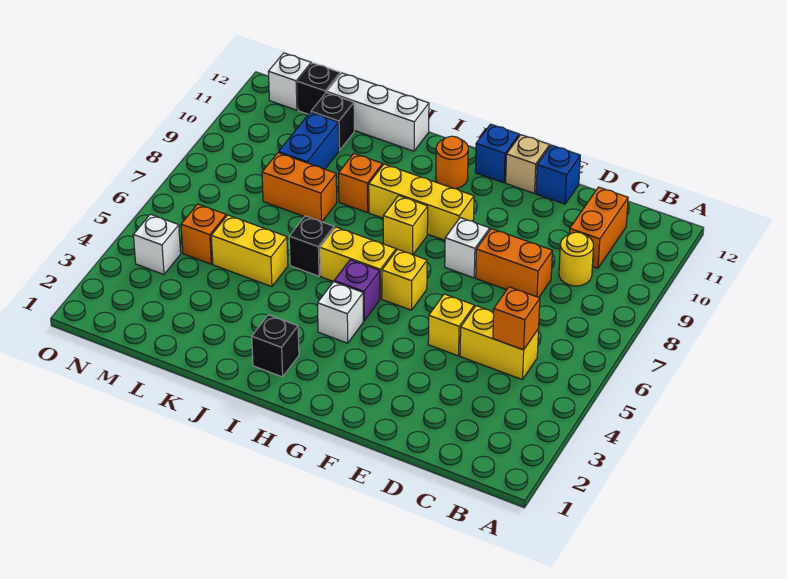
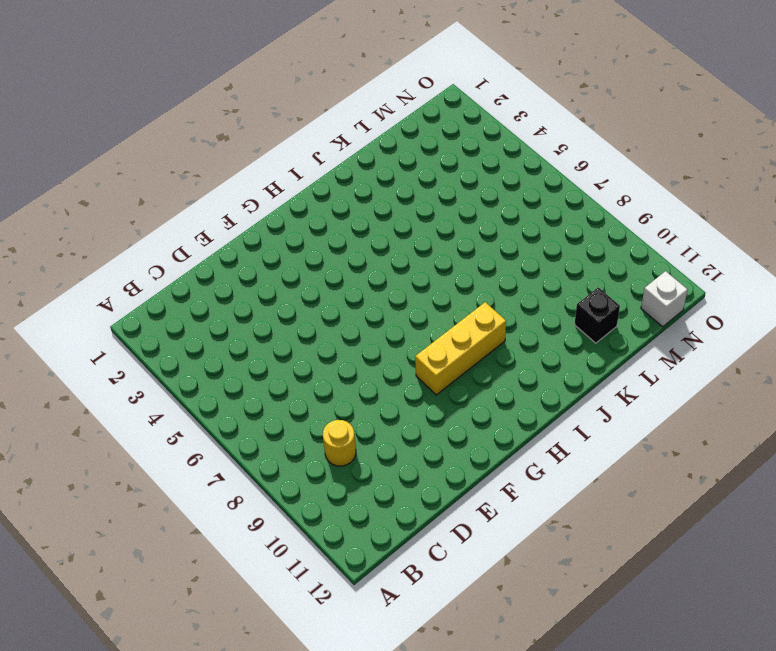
none -> yellow 1x2 brick [460,306,539,380]
none -> orange 1x2 brick [569,187,628,268]
none -> orange 1x2 brick [476,229,552,297]

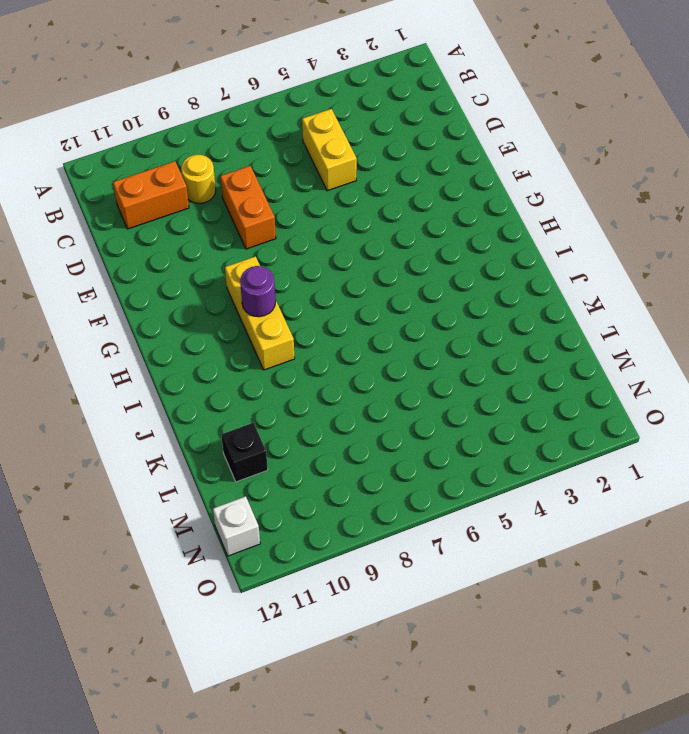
purple 1x1 round brick [240,266,276,317] -> none
none -> yellow 1x1 brick [428,294,474,356]
none -> blue 1x1 brick [536,145,580,204]
none -> white 1x1 brick [445,218,490,278]

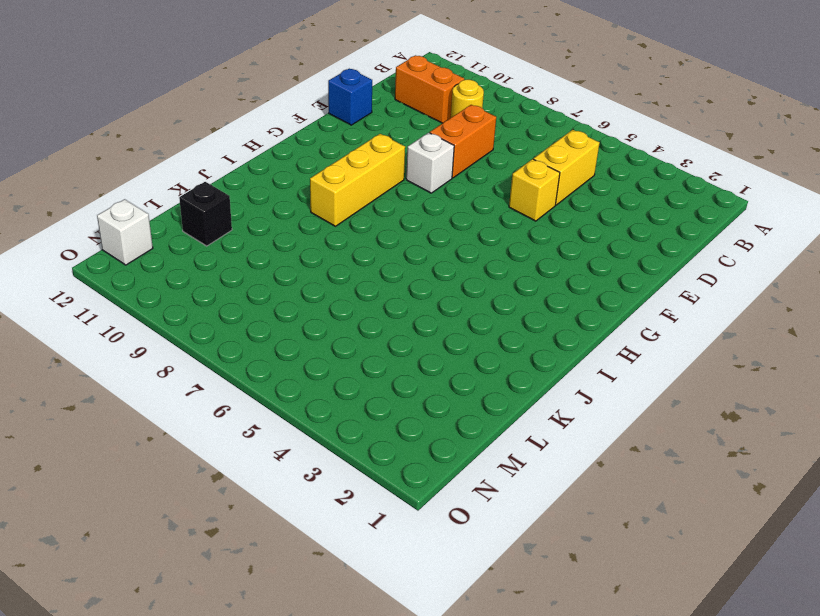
none -> tan 1x1 brick [506,135,550,193]
none -> yellow 1x1 brick [382,249,427,310]
none -> blue 1x1 brick [475,124,519,183]

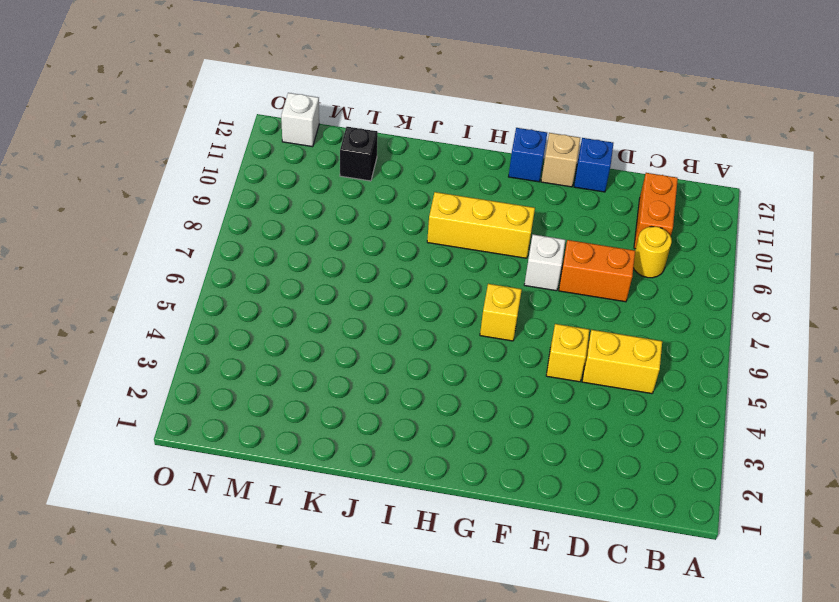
none -> white 1x1 brick [317,282,364,343]
none -> purple 1x1 brick [334,260,380,321]
none -> yellow 1x2 brick [320,227,396,299]

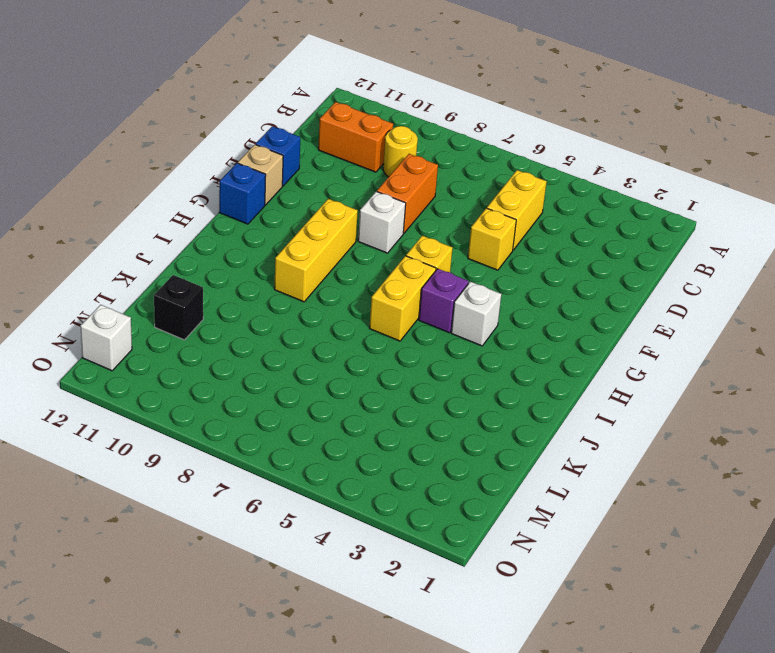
none -> yellow 1x1 brick [383,196,428,255]
none -> orange 1x1 round brick [436,136,468,189]
none -> black 1x1 brick [252,315,299,377]

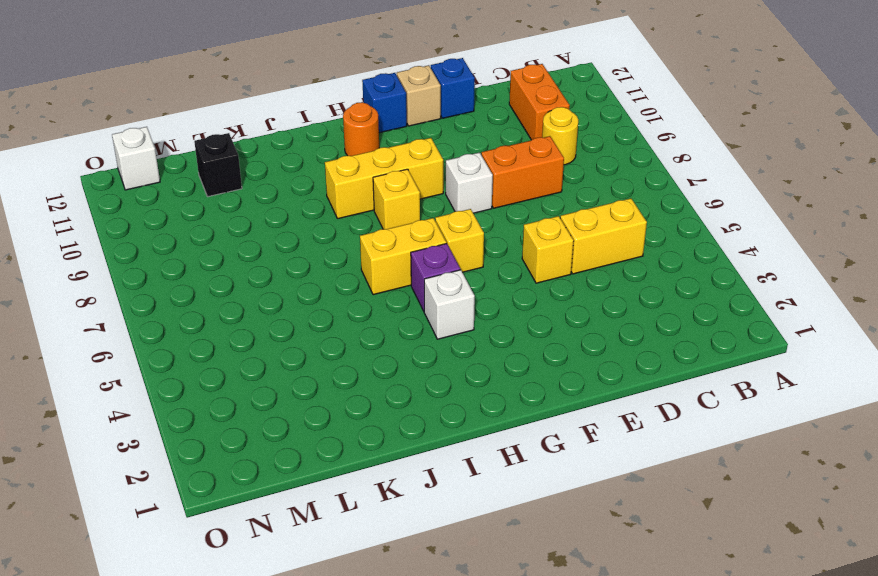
none -> black 1x1 brick [252,315,299,377]
none -> black 1x1 brick [289,216,334,276]
none -> orange 1x1 brick [339,154,382,213]

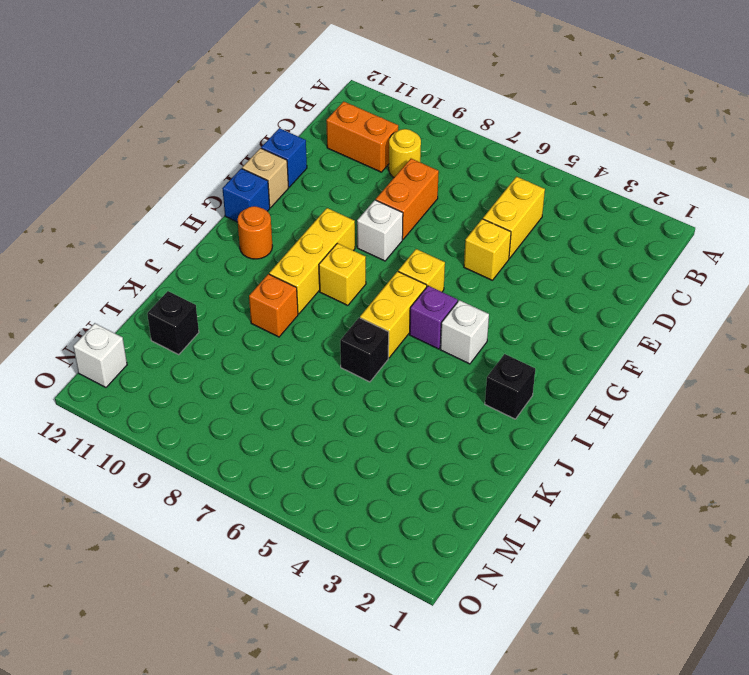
none -> white 1x3 brick [327,73,429,151]
none -> yellow 1x2 brick [211,215,288,287]
none -> orange 1x2 brick [262,153,337,222]

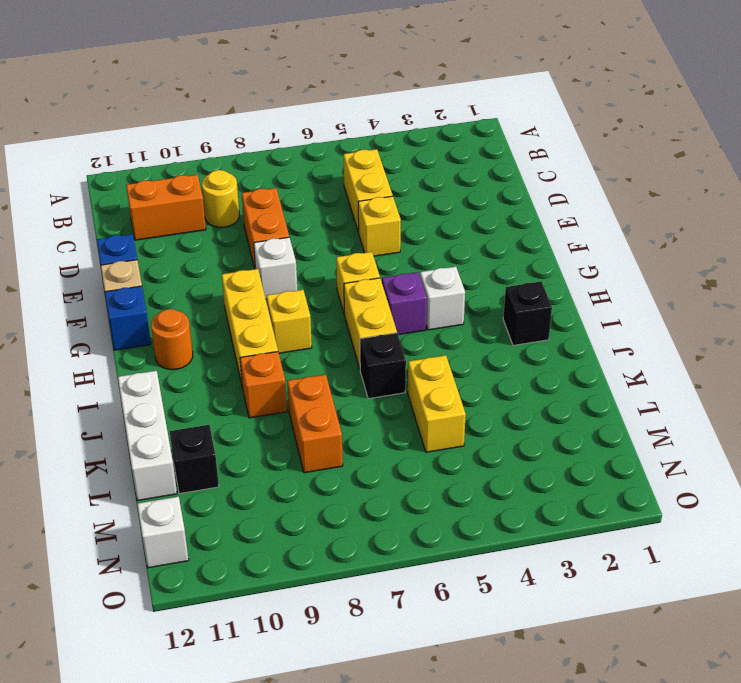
none -> blue 1x2 brick [279,112,339,169]
none -> orange 1x1 brick [181,204,226,264]
none -> black 1x1 brick [298,63,340,114]

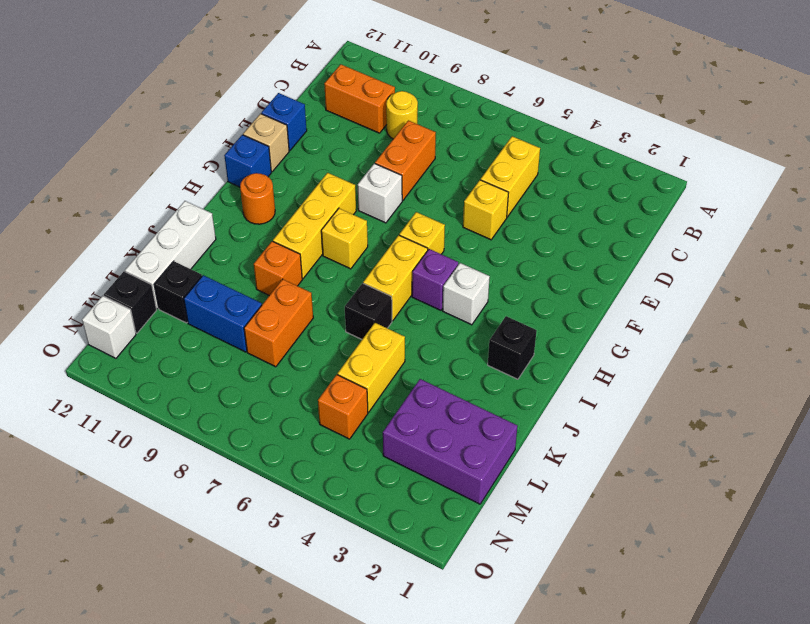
purple 2x3 brick [383,379,518,504] -> none
none -> white 1x1 brick [133,214,181,274]
none -> orange 1x1 brick [493,287,540,350]

